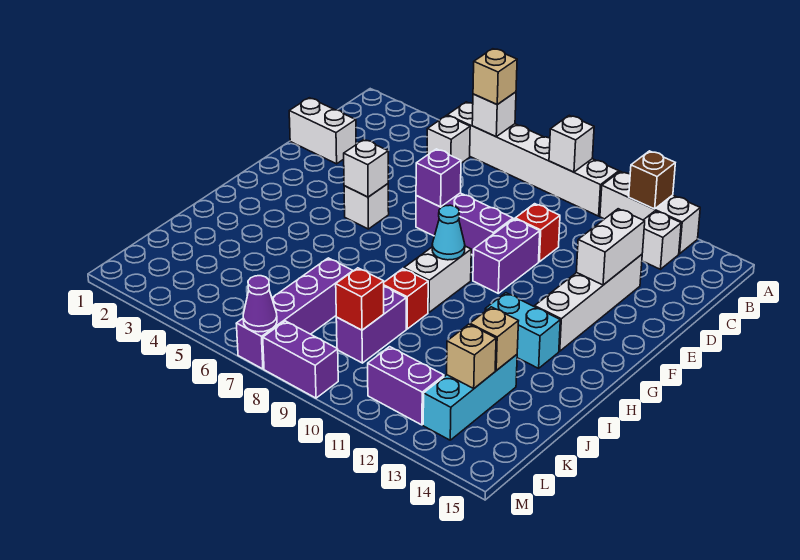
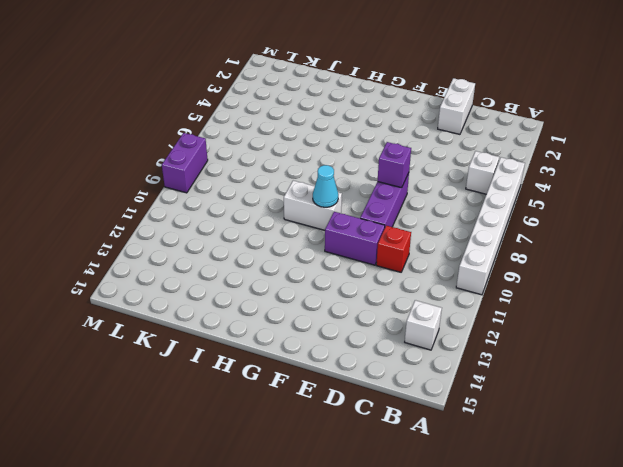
none -> white 1x3 brick [600,171,700,254]
none -> white 1x4 brick [535,255,642,351]
none -> white 1x1 brick [344,184,389,229]
none -> cyan 1x2 brick [485,293,560,368]

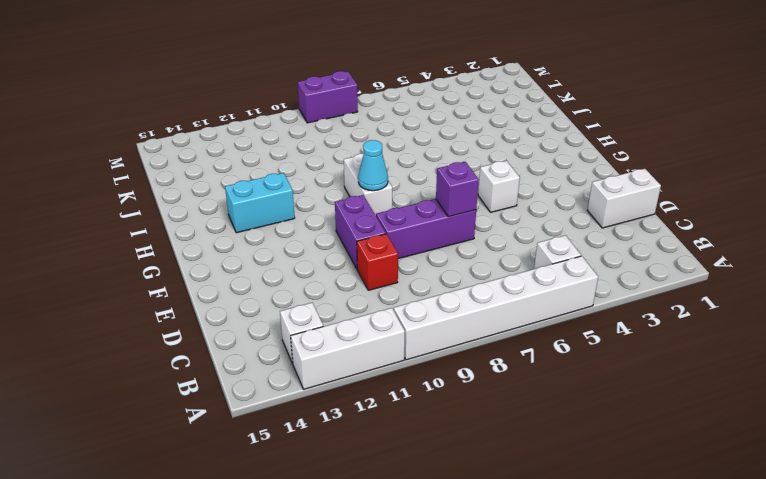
none -> white 1x4 brick [535,255,642,351]
none -> red 1x1 brick [384,269,428,329]
none -> purple 1x4 brick [236,258,353,369]
none -> purple 1x2 brick [336,287,406,363]

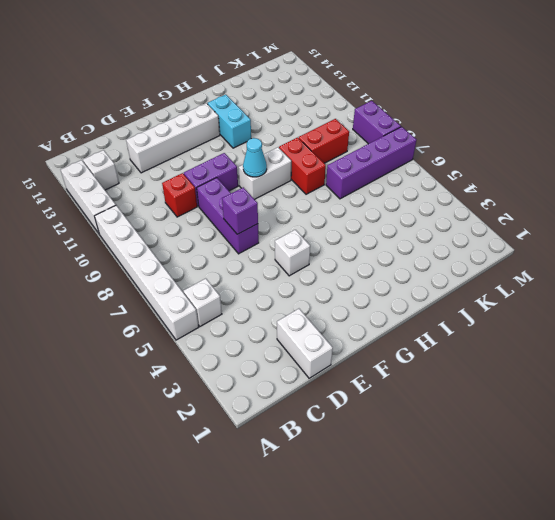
red 1x2 brick [279,138,326,194] -> red 1x1 brick [384,269,428,329]
red 1x2 brick [299,119,349,163] -> purple 1x2 brick [336,287,406,363]
none -> cyan 1x3 brick [423,355,517,440]
none -> purple 1x2 brick [368,347,444,425]
none -> white 1x1 brick [472,92,516,137]
none -> white 1x1 brick [549,115,594,172]

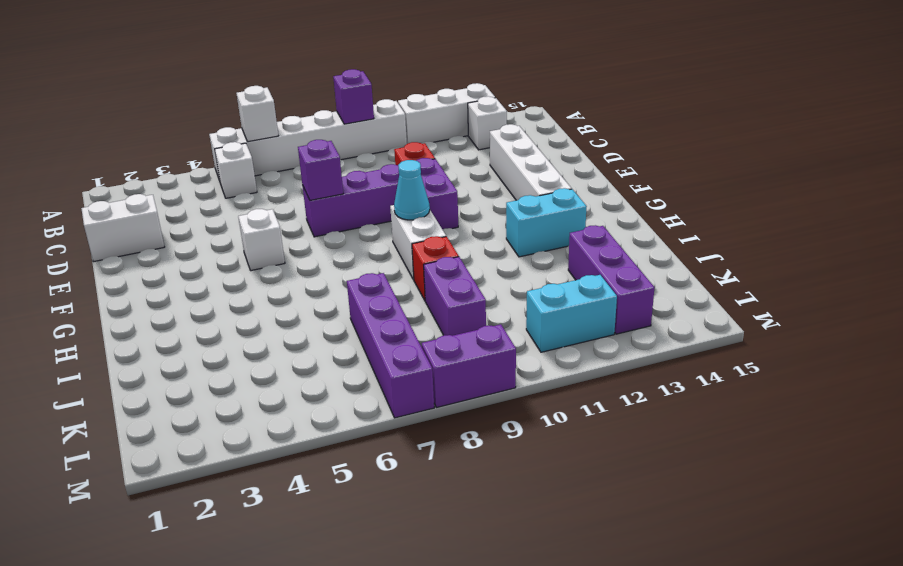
purple 1x1 brick [333,69,374,124] -> white 1x1 brick [549,115,594,172]
purple 1x3 brick [568,225,655,334] -> cyan 1x3 brick [423,355,517,440]
cyan 1x2 brick [526,275,617,352] -> purple 1x2 brick [368,347,444,425]
none -> brown 1x1 brick [629,151,675,209]
none -> white 1x2 brick [576,209,645,285]
none -> white 1x1 brick [344,139,388,197]
none -> tan 1x1 brick [470,307,518,371]

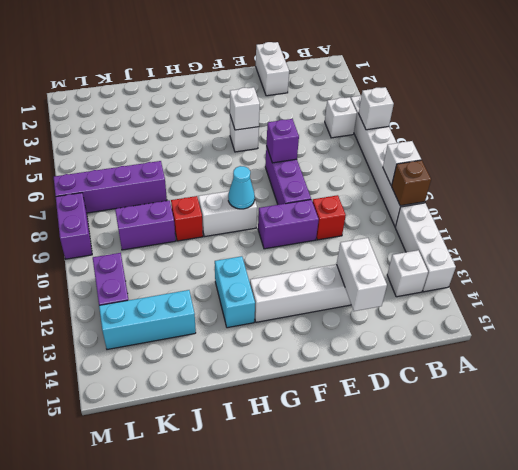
brown 1x1 brick [392,160,431,206] -> brown 1x1 brick moved to [629,151,675,209]
white 1x2 brick [337,238,387,311] -> white 1x2 brick turned to [576,209,645,285]
none -> tan 1x1 brick [470,307,518,371]
none -> red 1x1 brick [336,268,384,330]
none -> tan 1x1 brick [447,324,496,388]
none -> purple 1x1 cone [243,276,277,332]

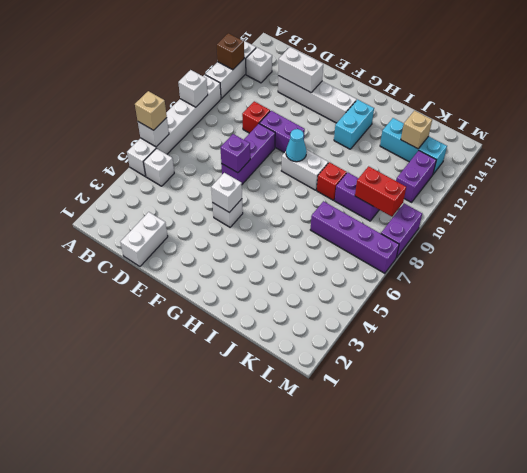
red 1x2 brick [355,166,406,217] -> red 1x1 brick [336,268,384,330]
none -> tan 1x1 brick [470,307,518,371]
none -> purple 1x1 cone [243,276,277,332]

